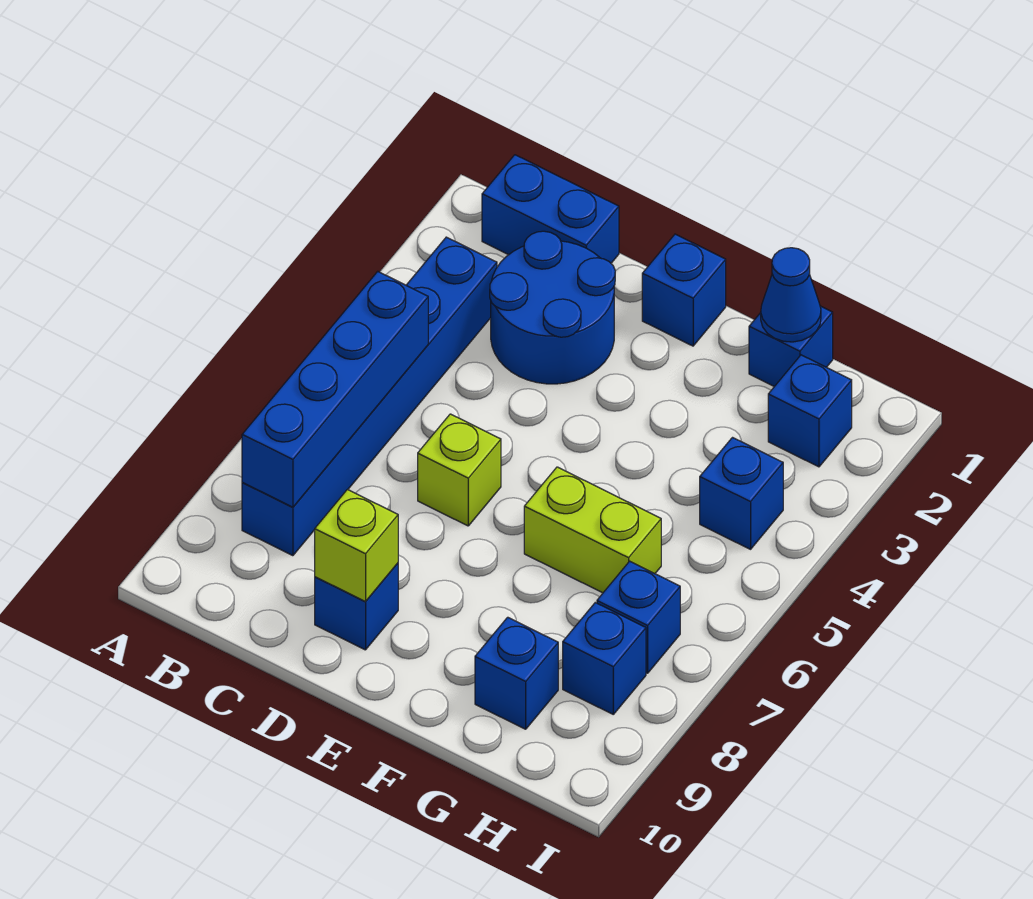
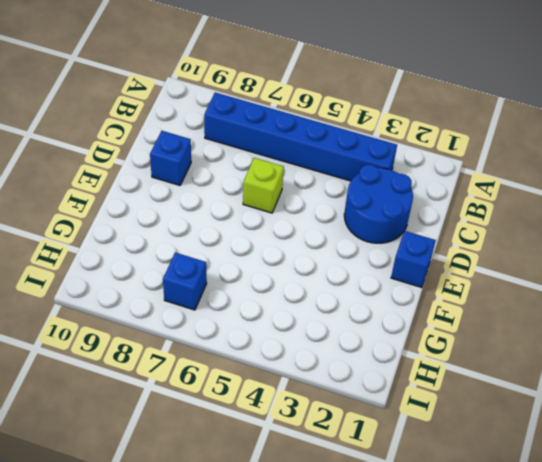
none -> blue 1x2 brick [482,155,619,263]
none -> lime 1x2 brick [524,467,661,593]
none -> blue 1x1 brick [749,306,833,387]

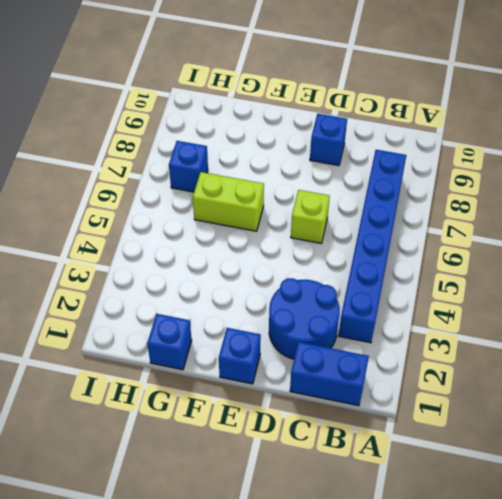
none -> blue 1x1 brick [475,617,558,729]
none -> blue 1x1 brick [768,355,852,467]
none -> blue 1x1 brick [700,438,783,549]

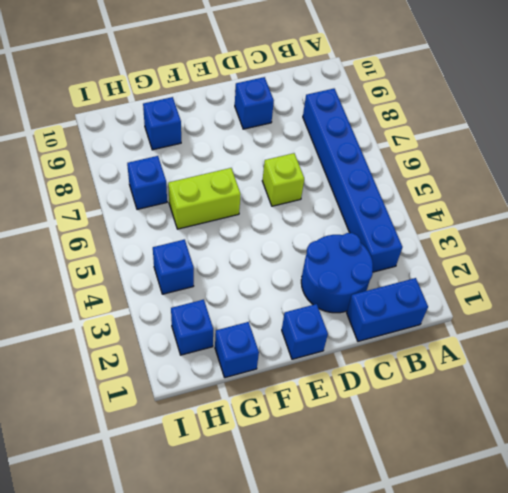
none -> blue 1x1 brick [563,603,646,714]
none -> blue 1x4 brick [242,271,428,507]
none -> lime 1x1 brick [315,490,398,602]

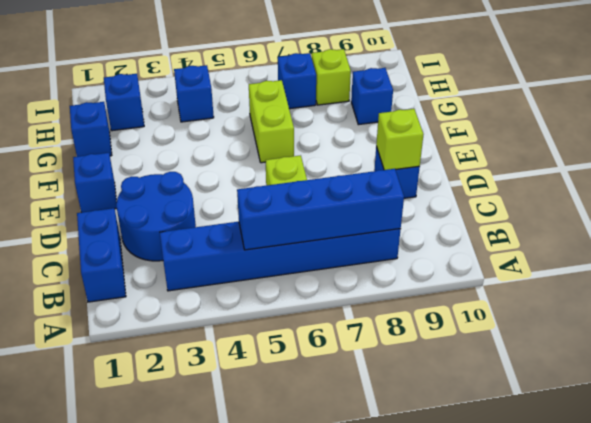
lime 1x1 brick [312,49,351,105] -> blue 1x1 brick [563,603,646,714]
none -> blue 1x1 cone [761,248,821,342]

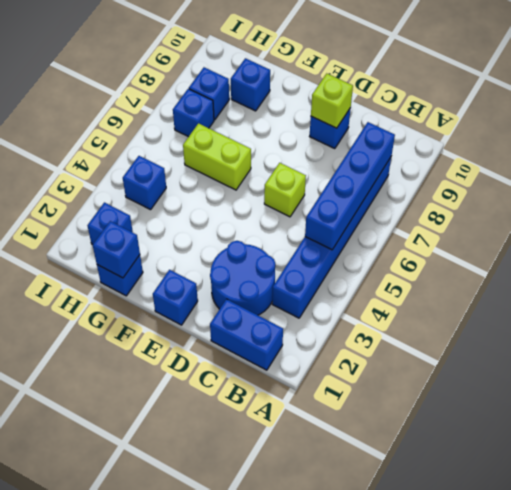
blue 1x1 brick [93,221,140,278] -> blue 1x1 cone [761,248,821,342]

